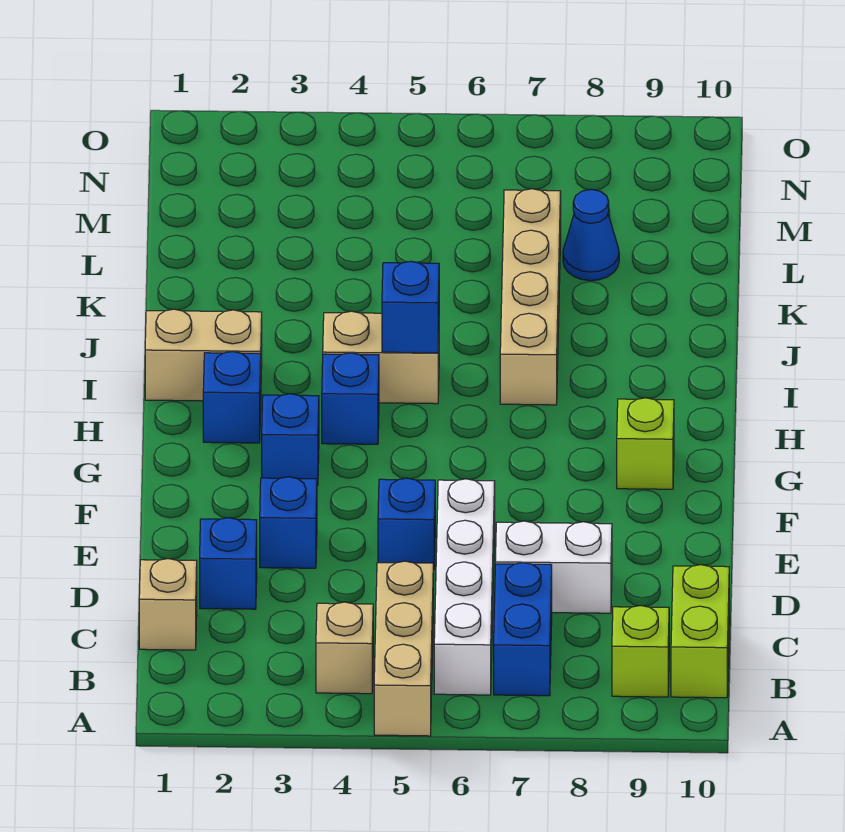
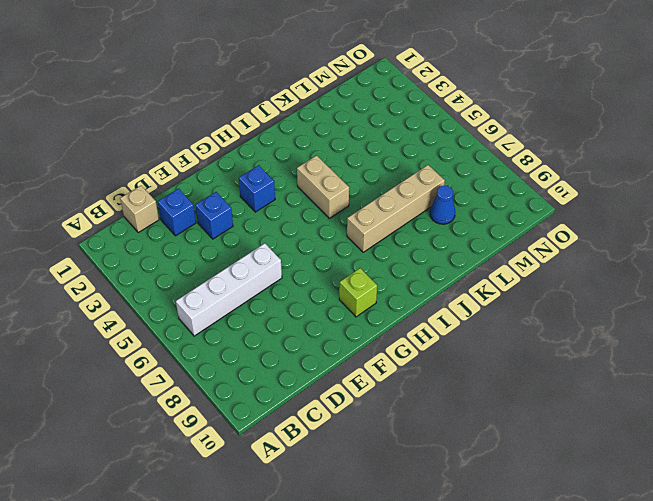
none -> tan 1x3 brick [374,561,433,736]
none -> tan 1x1 brick [316,602,373,694]
none -> blue 1x2 brick [494,563,552,696]

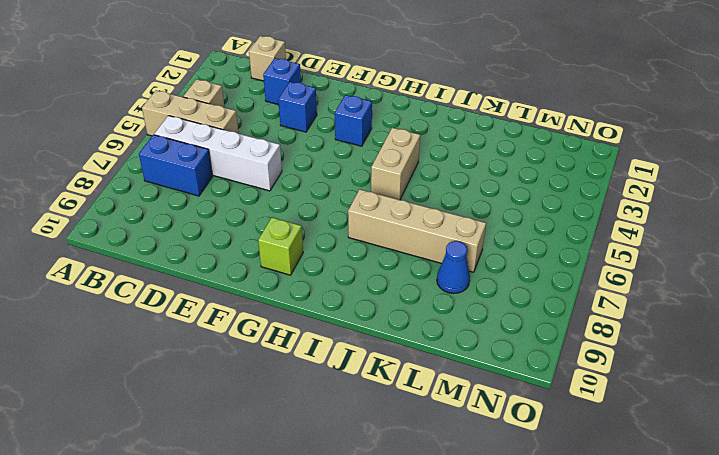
none -> lime 1x1 brick [612,606,669,697]
none -> lime 1x2 brick [671,565,729,698]
none -> white 1x2 brick [495,521,612,613]

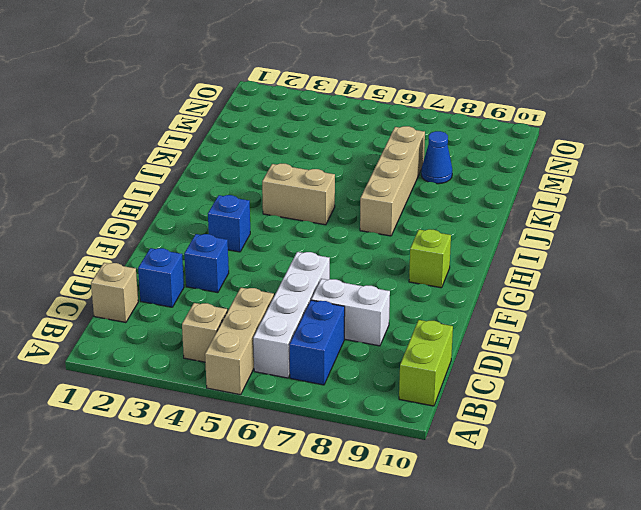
none -> lime 1x1 brick [612,606,669,697]
none -> blue 1x1 brick [378,478,435,570]
none -> blue 1x1 brick [203,351,261,443]

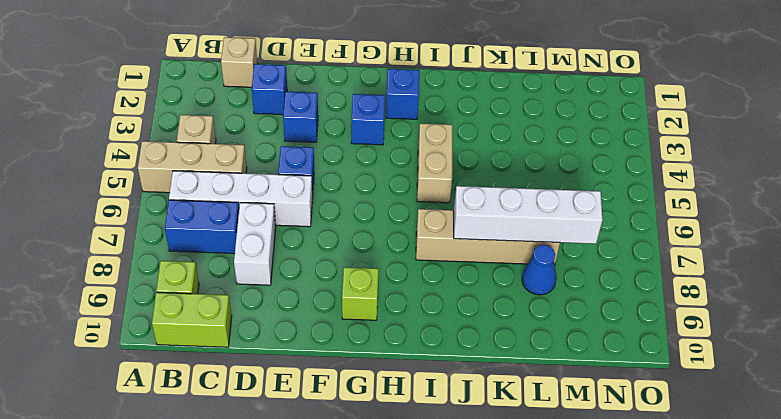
white 1x4 brick [454,186,602,244] -> none
none -> blue 1x1 brick [322,353,379,444]
none -> tan 1x2 brick [145,309,262,401]
none -> blue 1x1 brick [382,261,439,353]

